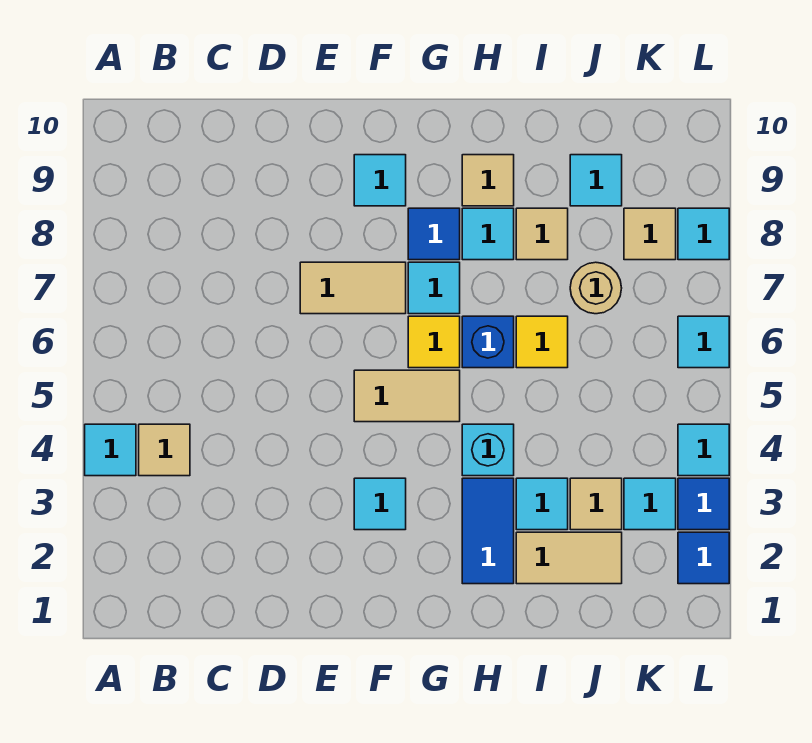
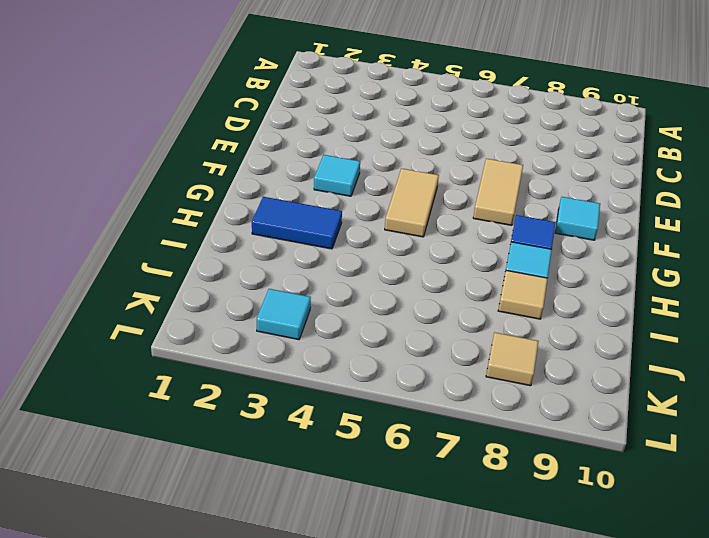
none -> cyan 1x1 tile [85,424,136,476]
none -> tan 1x1 tile [139,424,190,476]
none -> yellow 1x1 tile [408,316,460,368]

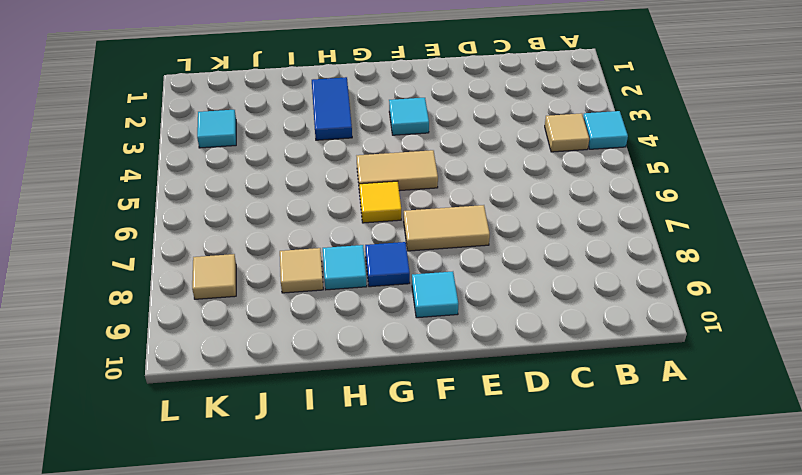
none -> cyan 1x1 tile [408,262,460,314]
none -> cyan 1x1 brick [462,424,514,476]
none -> blue 1x1 brick [462,316,514,368]

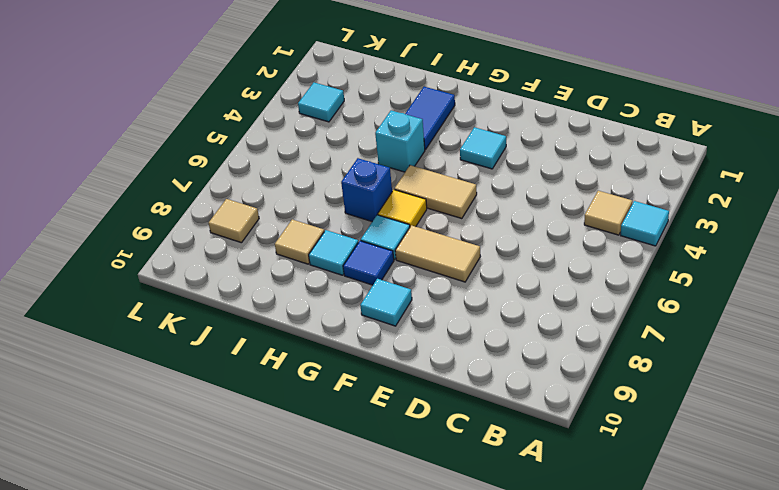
none -> tan 1x1 tile [462,155,514,206]
none -> tan 1x2 tile [516,532,622,584]
none -> cyan 1x1 tile [516,478,568,530]

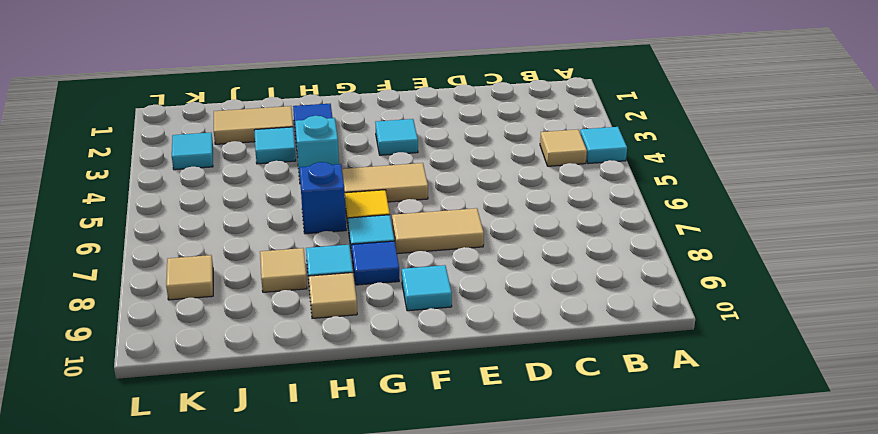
none -> yellow 1x1 tile [516,316,568,368]
none -> tan 1x1 tile [570,478,622,530]
none -> tan 1x1 round brick [570,262,622,314]

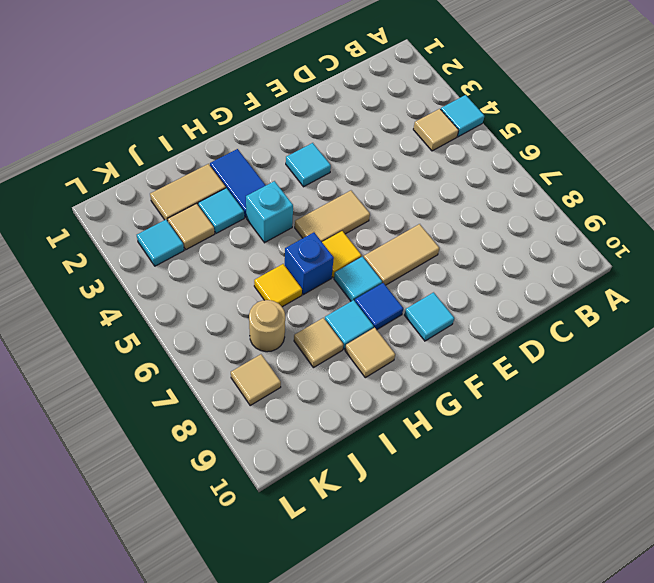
none -> cyan 1x1 tile [570,155,622,206]
none -> blue 1x1 tile [678,532,729,584]
none -> blue 1x1 tile [678,478,729,530]

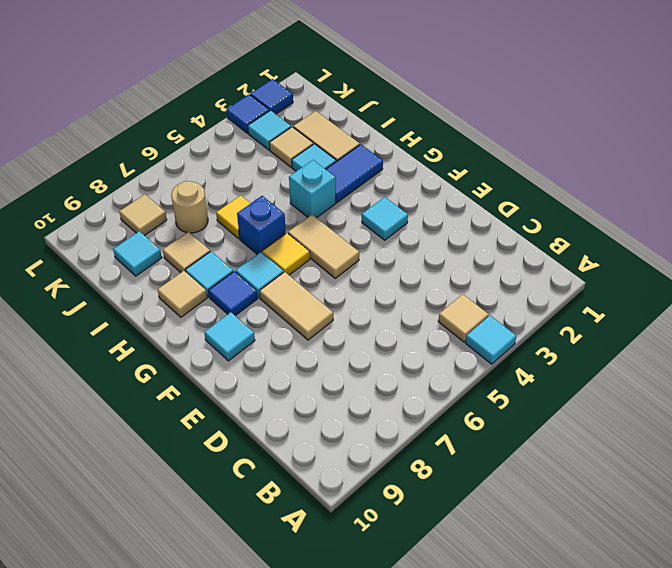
none -> cyan 1x1 tile [678,424,729,476]
none -> cyan 1x1 tile [678,316,729,368]
none -> cyan 1x1 tile [678,208,729,260]

